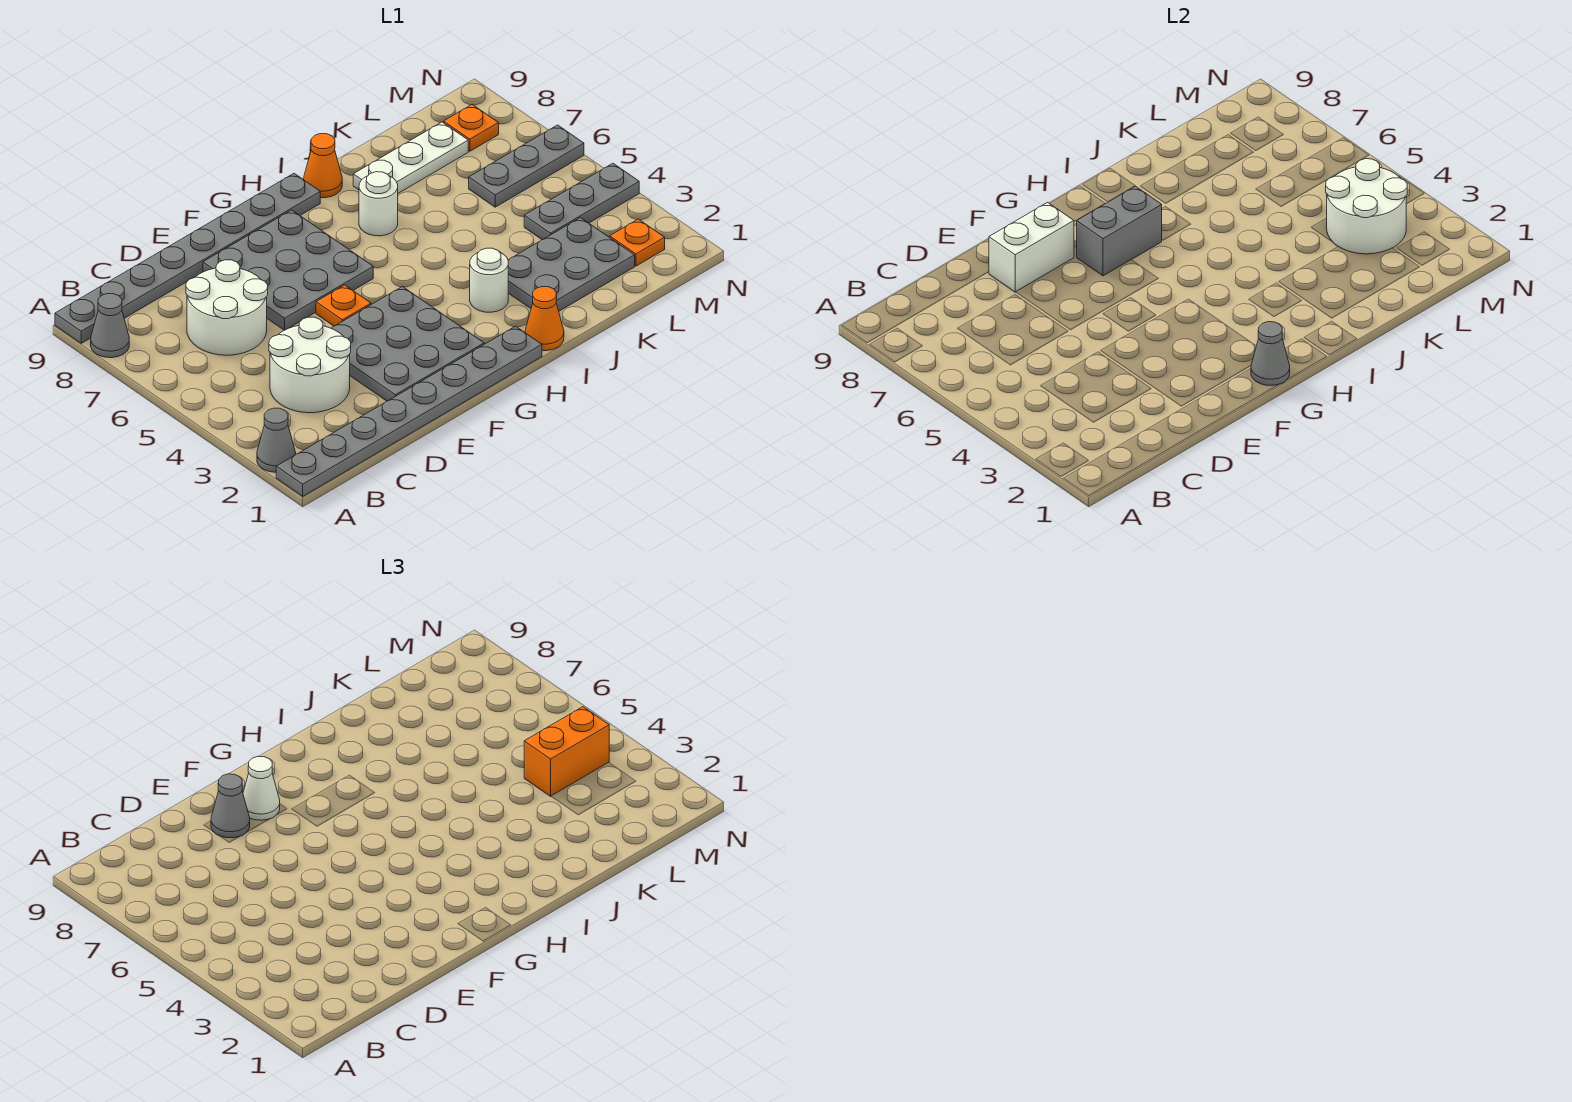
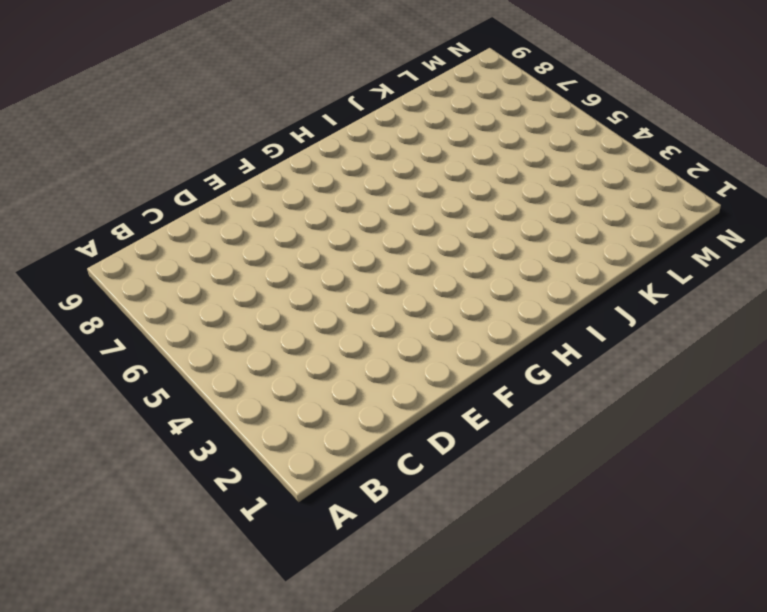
none -> grey 1x8 plate [276,326,542,496]
none -> grey 1x1 cone [257,408,296,472]
none -> grey 1x1 cone [91,294,129,358]

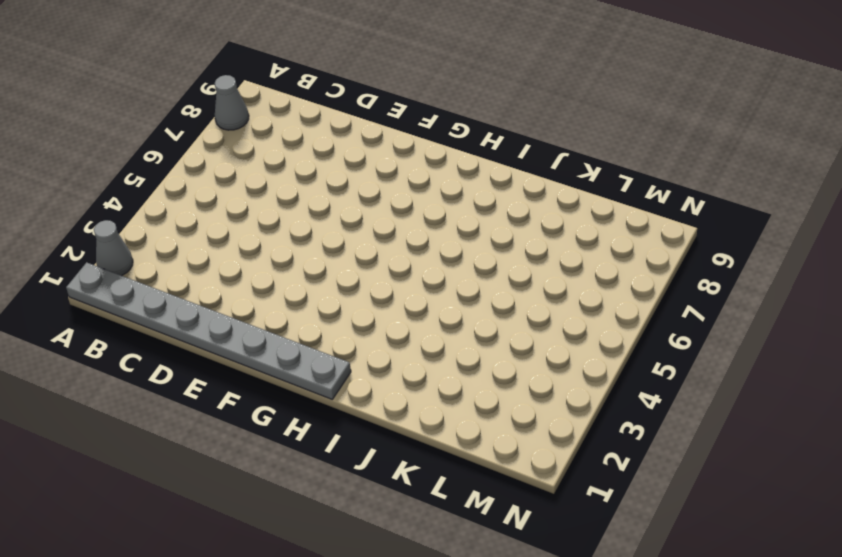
none -> grey 1x8 plate [55,174,320,343]
none -> white 2x2 round brick [269,317,351,413]
none -> white 2x2 round brick [186,260,268,355]

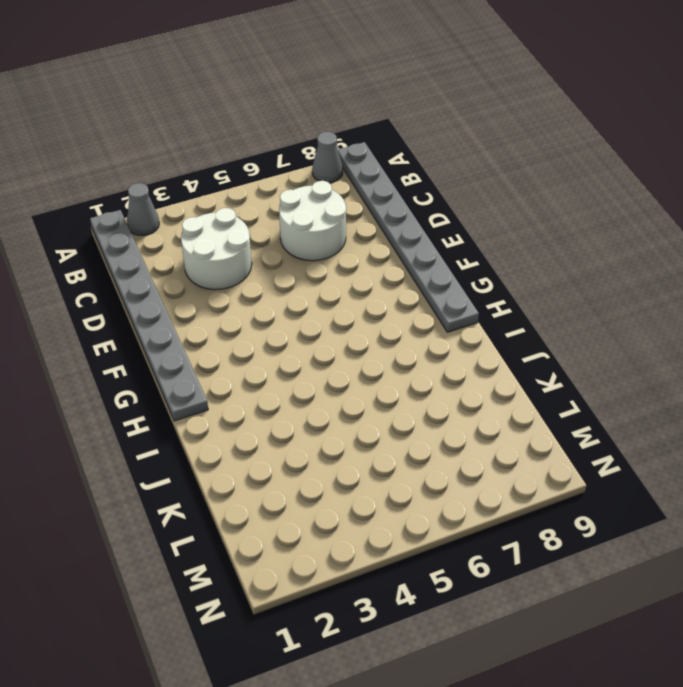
none -> grey 3x3 plate [331,287,484,401]
none -> grey 3x3 plate [203,210,373,330]
none -> orange 1x1 plate [316,285,371,326]

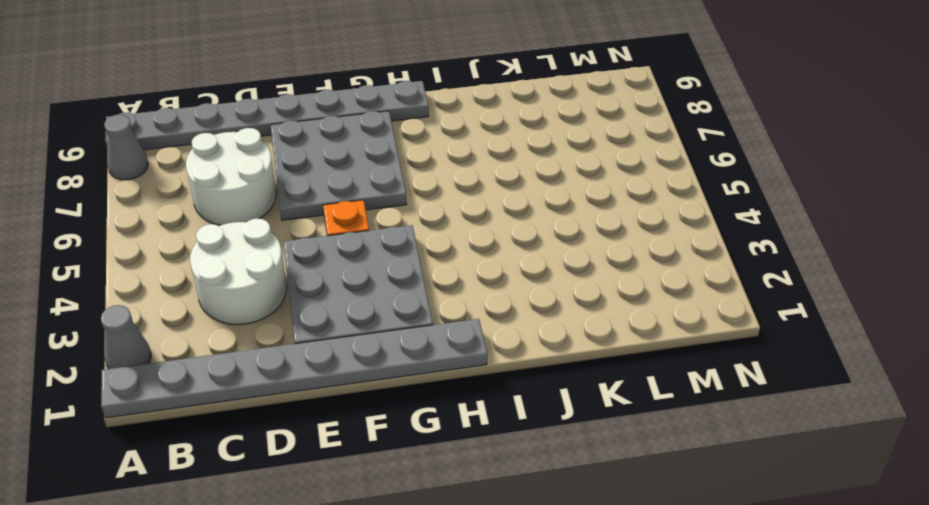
none -> orange 1x1 cone [525,287,564,351]
none -> white 1x1 round brick [470,248,508,312]
none -> white 1x1 round brick [359,172,398,236]

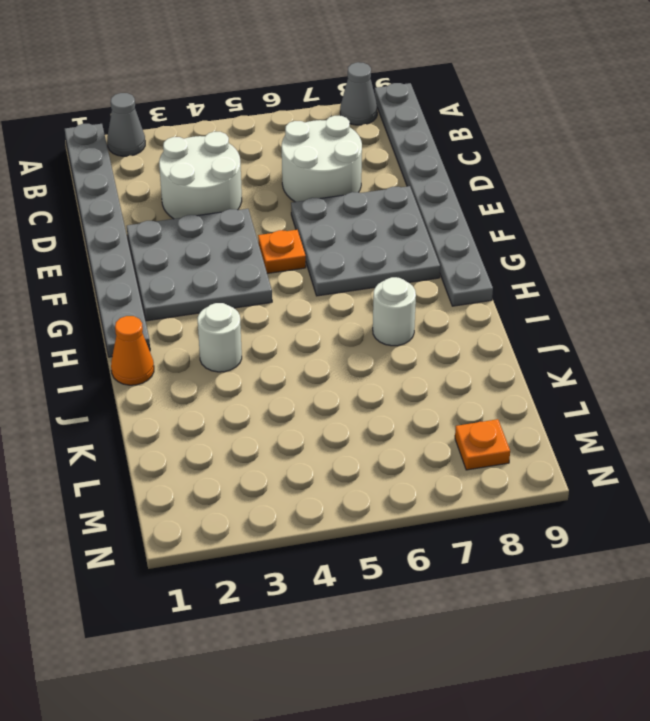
none -> orange 1x1 cone [303,134,342,198]
none -> grey 2x3 plate [508,218,635,311]
none -> white 1x3 plate [353,122,468,193]

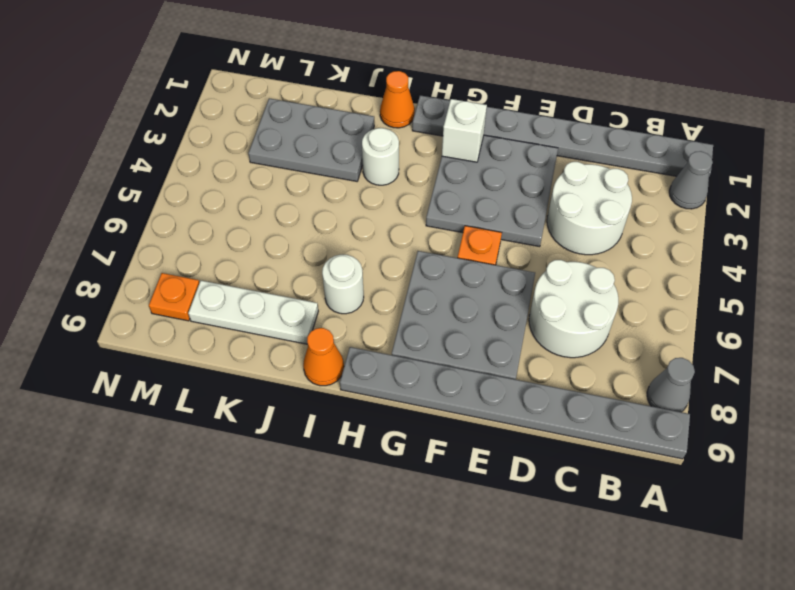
white 1x1 brick [442,99,487,162] -> none
none -> grey 1x3 plate [524,163,639,240]
none -> grey 1x3 plate [469,125,584,207]
none -> orange 1x1 plate [610,219,665,266]

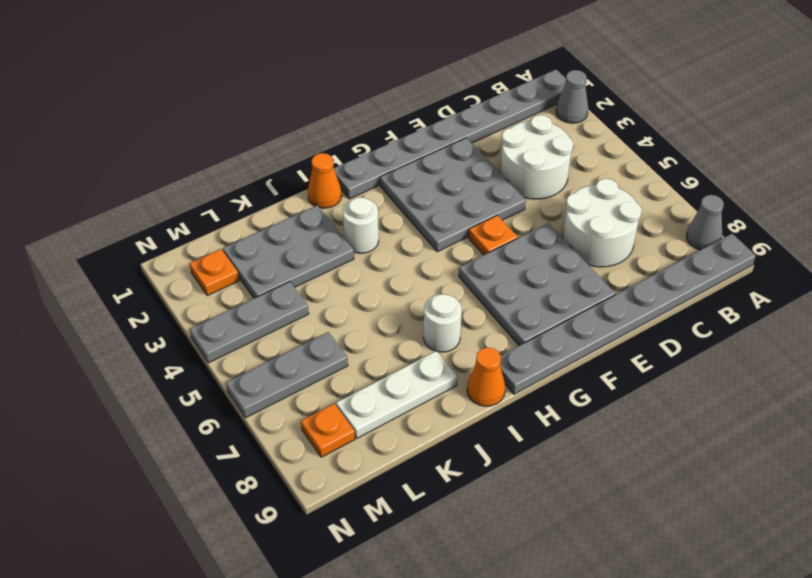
none -> white 1x2 brick [989,202,1074,292]
none -> grey 1x1 cone [1251,322,1290,385]
none -> grey 1x2 brick [1077,186,1162,276]

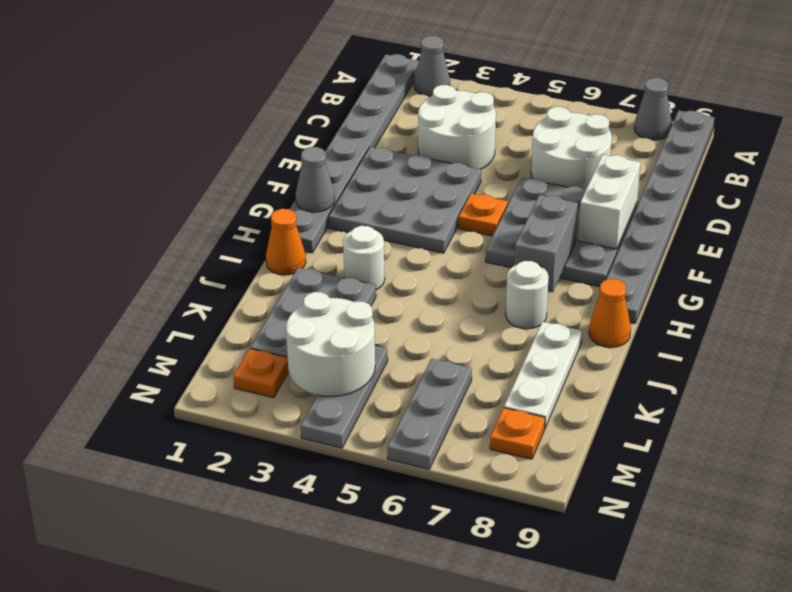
none -> grey 1x1 cone [211,774,250,838]
none -> white 1x1 cone [243,756,280,820]
none -> orange 1x2 brick [524,707,609,796]

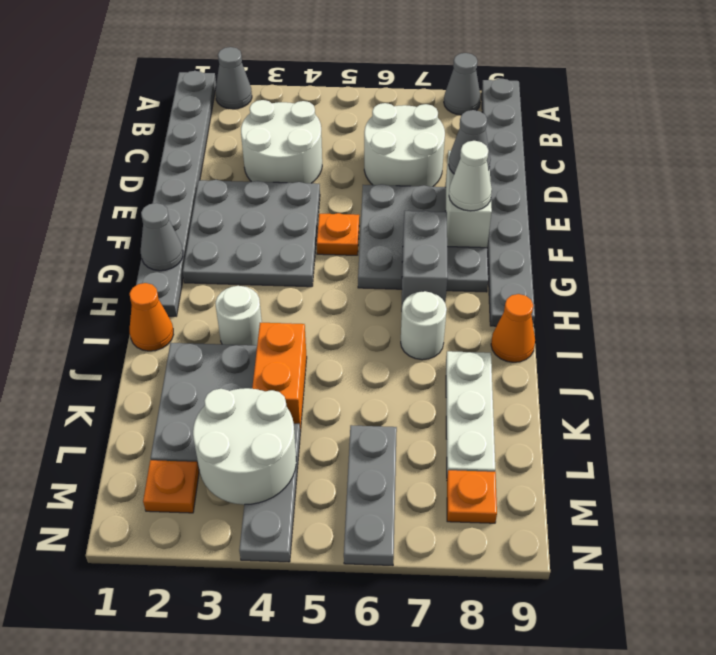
orange 1x2 brick [252,323,307,432] -> orange 1x2 brick moved to [524,707,609,796]

